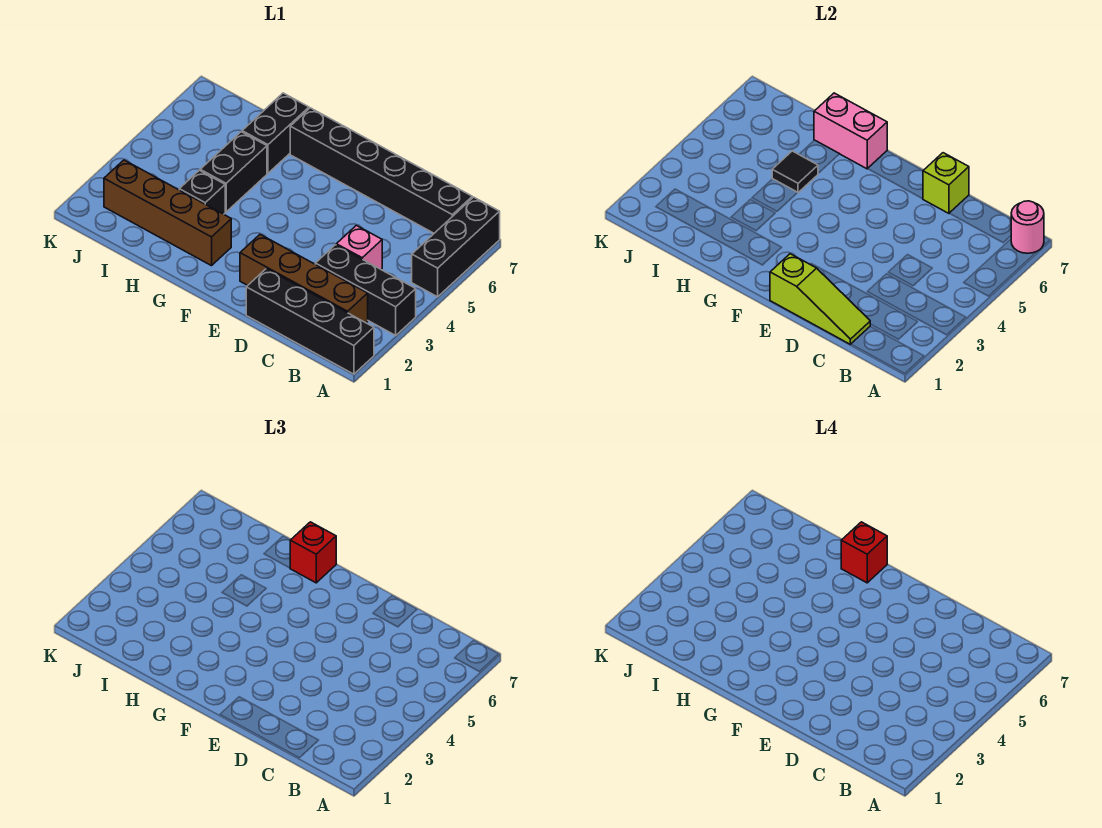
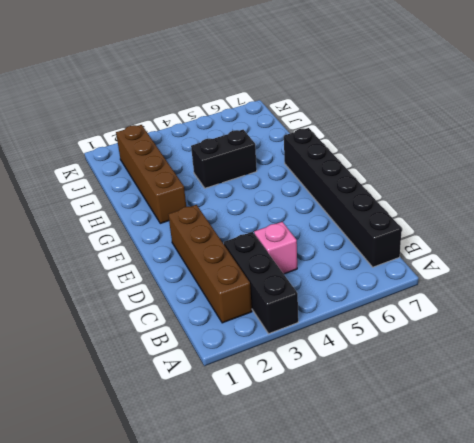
none -> black 1x4 brick [246,269,374,374]
none -> black 1x3 brick [412,197,500,297]
none -> black 1x1 brick [179,170,225,214]

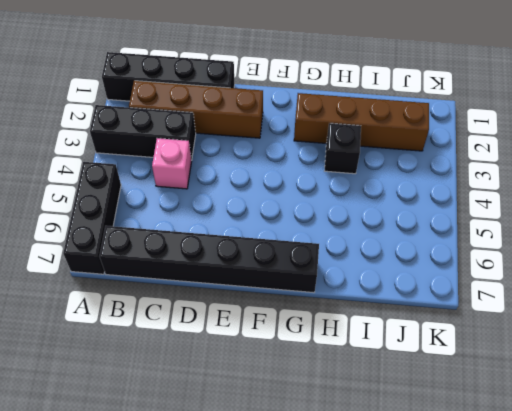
none -> black 1x2 brick [200,132,267,212]
none -> black 1x2 brick [242,93,309,173]
none -> pink 1x1 round brick [1011,201,1044,253]

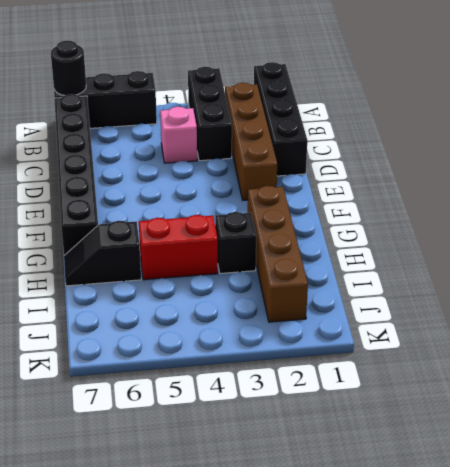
black 1x1 round brick [51,41,86,95] -> pink 1x1 round brick [1011,201,1044,253]
red 1x2 brick [139,215,218,280] -> black 1x2 brick [200,132,267,212]
black 1x2 slope [64,221,141,286] -> black 1x2 brick [242,93,309,173]
none -> lime 1x3 slope [770,254,870,344]
none -> lime 1x1 brick [923,153,969,213]
none -> pink 1x2 brick [814,93,887,169]

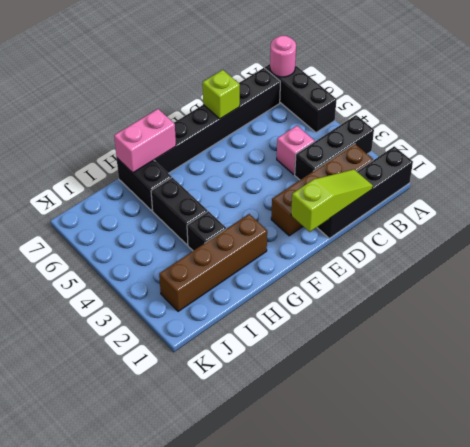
none -> black 1x1 tile [772,151,818,193]
none -> red 1x1 brick [290,522,336,583]
none -> red 1x1 brick [841,522,887,583]

